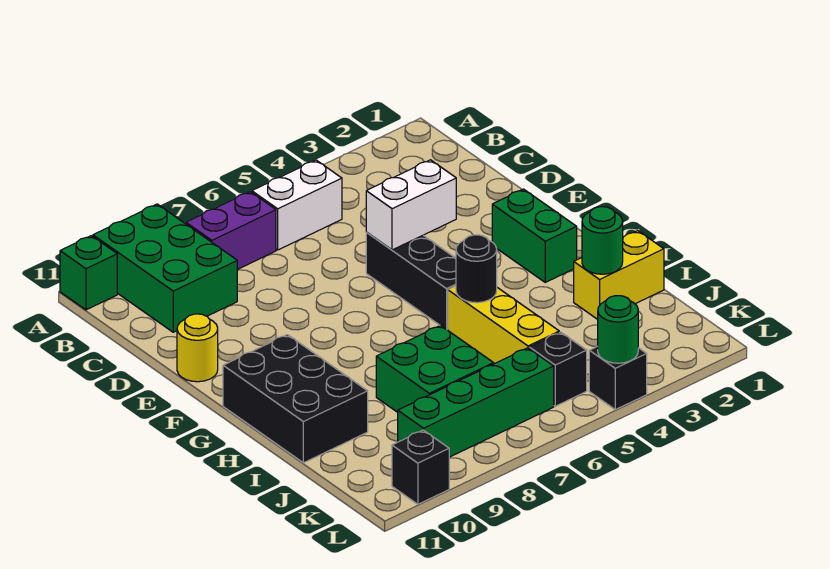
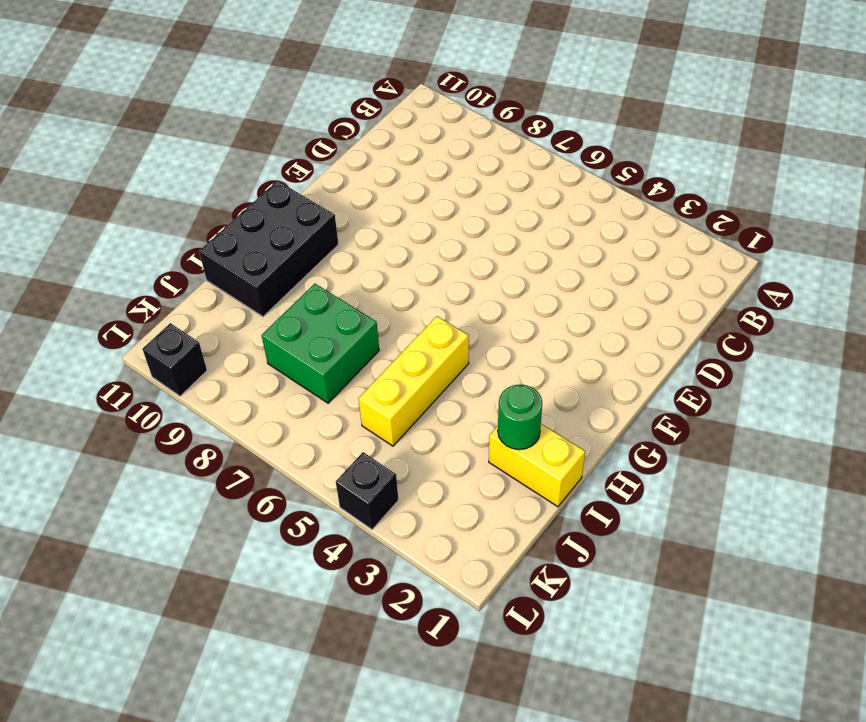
none -> green 2x3 brick [93,204,237,332]
none -> green 1x1 brick [60,236,117,310]
none -> white 1x2 brick [252,160,342,250]

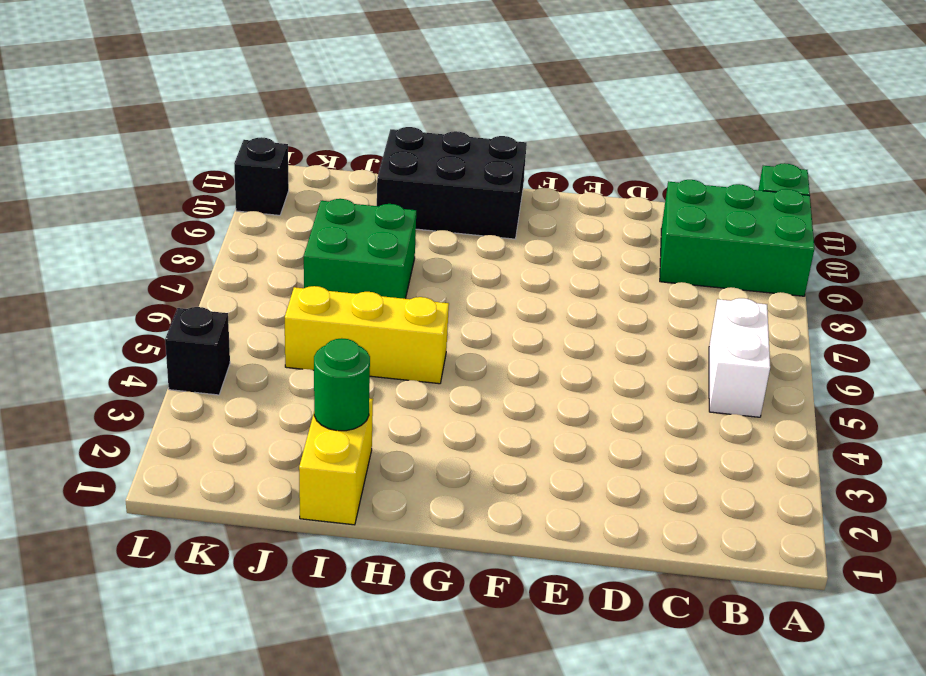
none -> purple 1x2 brick [186,192,276,270]
none -> black 1x3 brick [366,233,456,330]
none -> yellow 1x1 round brick [177,314,218,382]

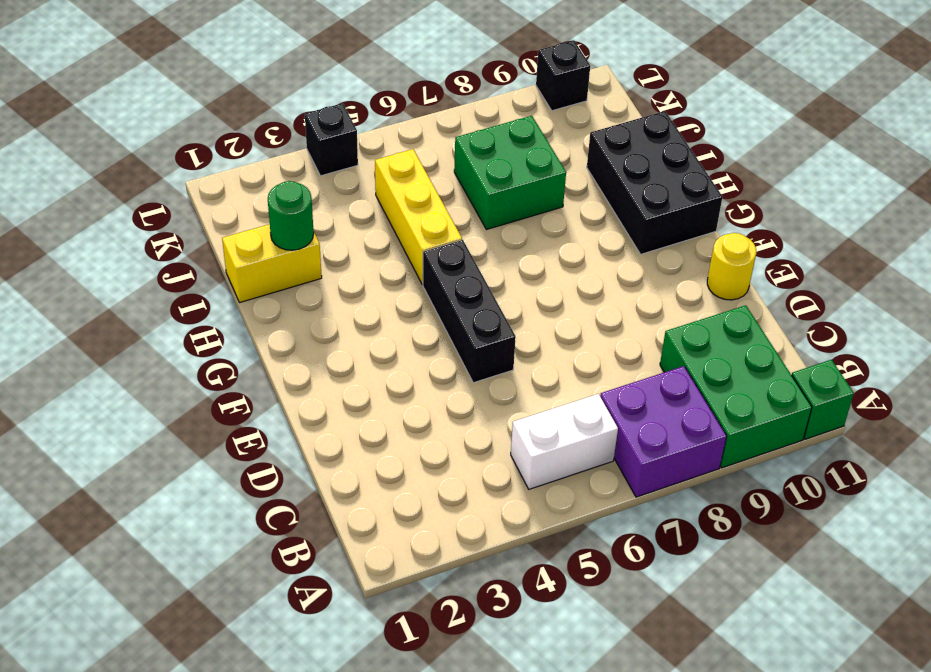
purple 2x2 brick [600,366,727,497] -> purple 1x2 brick [186,192,276,270]
none -> green 1x2 brick [492,189,577,282]
none -> black 1x1 brick [529,332,587,406]
none -> green 1x4 brick [398,348,554,457]

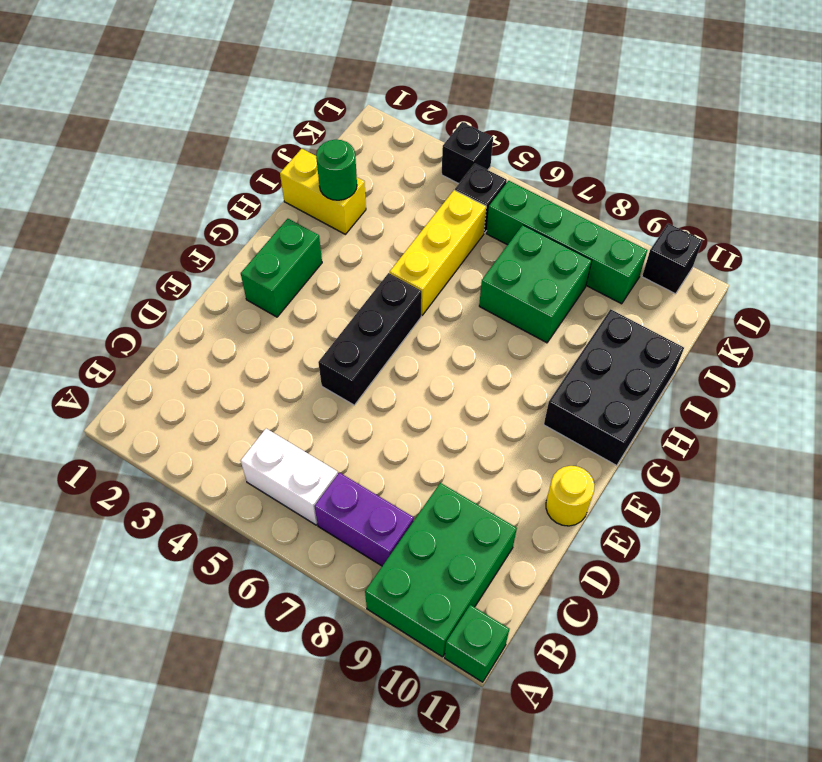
none -> white 1x2 brick [366,160,456,250]
none -> black 1x1 round brick [456,235,497,303]
none -> green 1x1 round brick [598,296,638,363]

